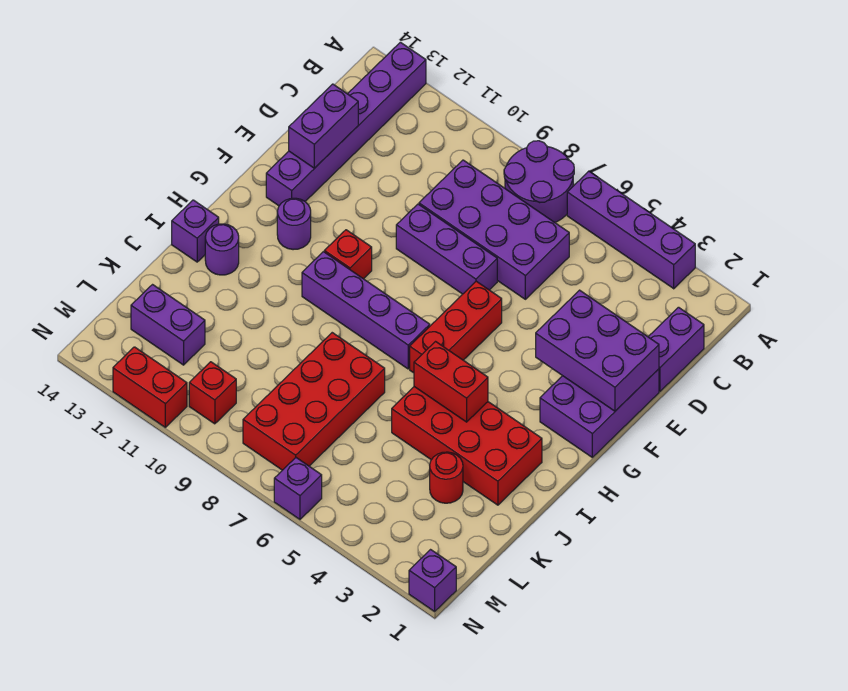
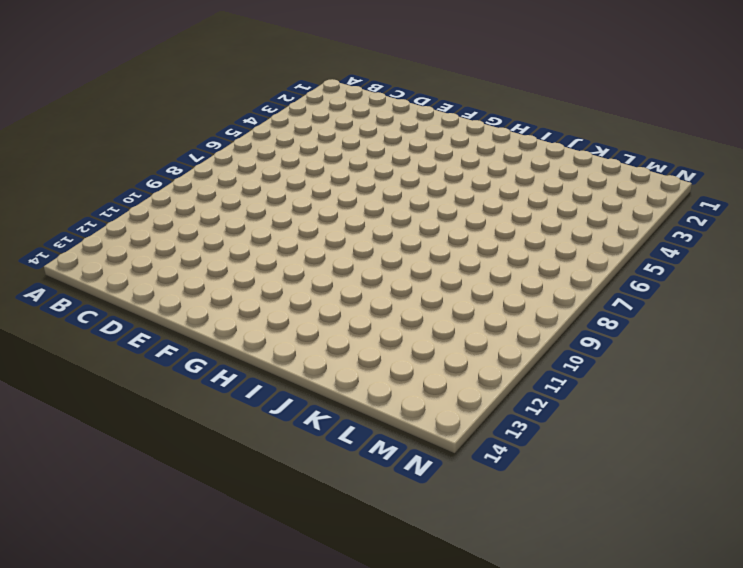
none -> purple 1x4 brick [567,171,695,289]
none -> purple 2x2 round brick [504,141,574,222]
none -> purple 1x6 brick [266,42,426,206]

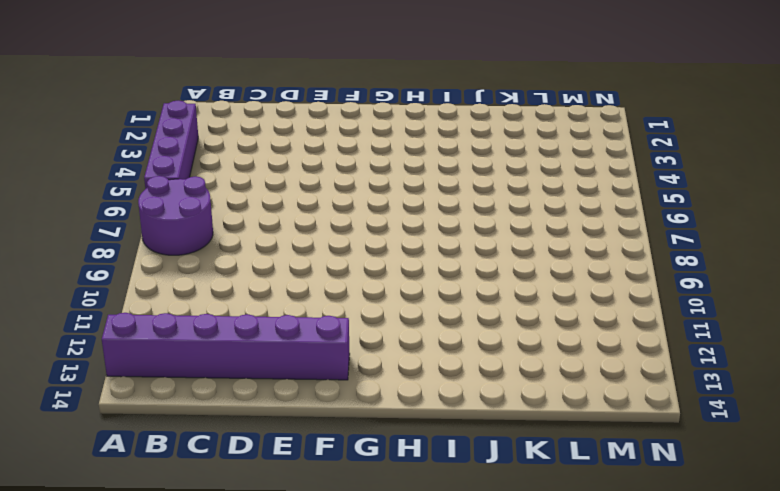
none -> purple 1x2 brick [648,307,704,391]
none -> purple 2x4 brick [419,160,569,299]
none -> purple 2x3 brick [540,369,659,457]

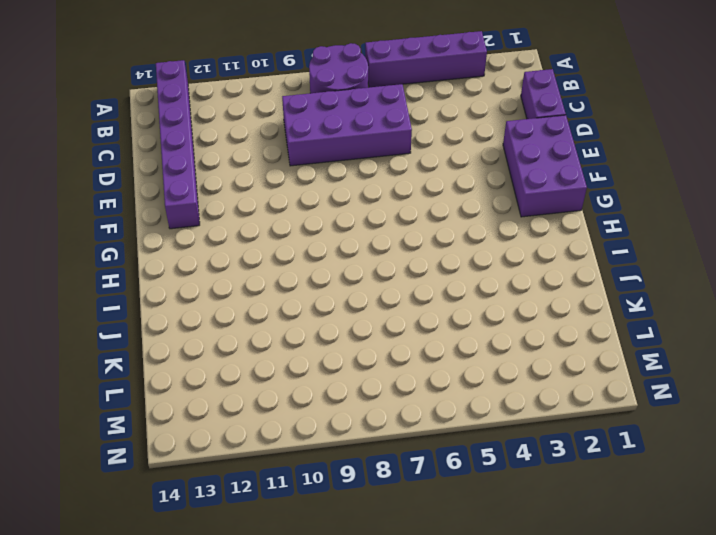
none -> purple 1x3 brick [396,204,497,294]
none -> red 1x3 brick [410,281,502,373]
none -> red 1x1 brick [324,230,372,279]

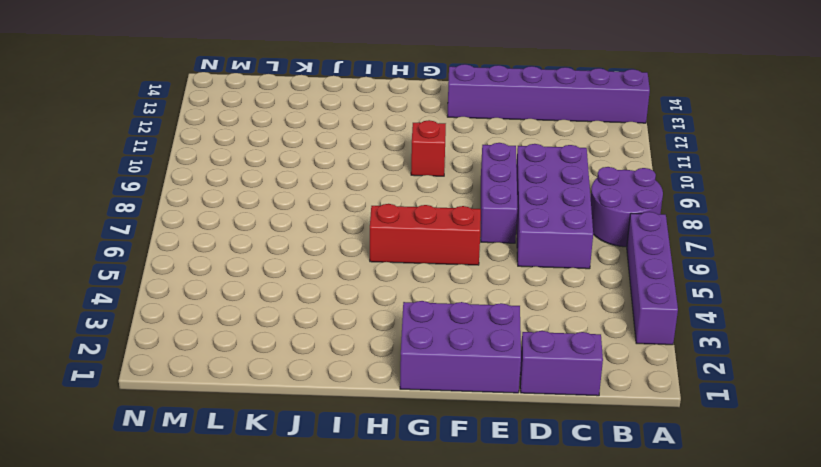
none -> purple 1x1 round brick [277,198,311,250]
none -> purple 1x4 brick [302,252,430,369]
none -> red 2x4 brick [392,387,542,505]

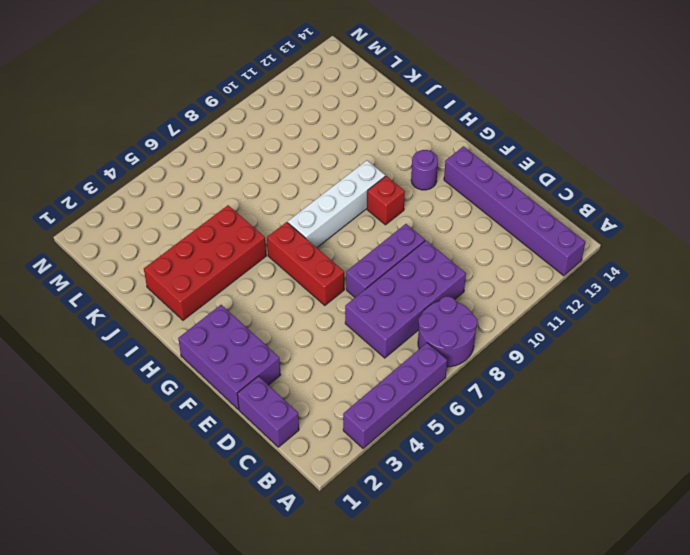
white 1x4 brick [288,160,385,248] -> purple 1x4 brick [302,252,430,369]
none -> purple 1x1 round brick [205,224,239,275]
none -> purple 1x1 brick [172,200,219,262]
none -> red 2x4 brick [243,333,385,470]

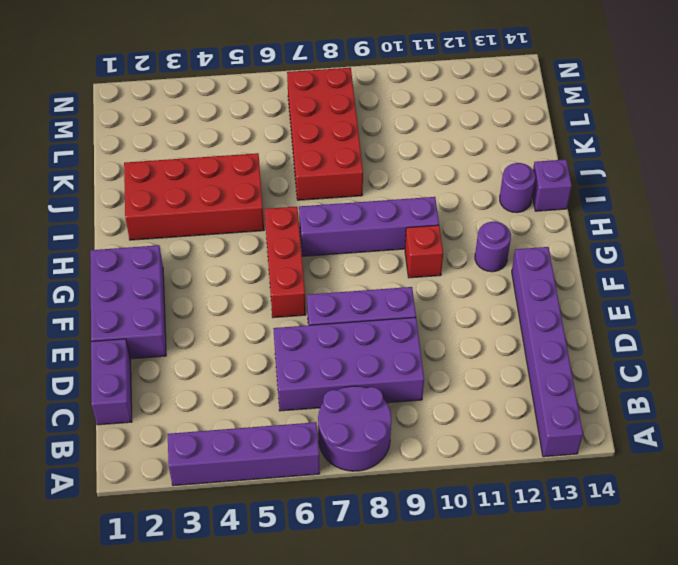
none -> red 1x1 round brick [430,452,463,503]
none -> purple 1x2 brick [131,285,205,365]
none -> red 1x1 brick [189,362,236,424]

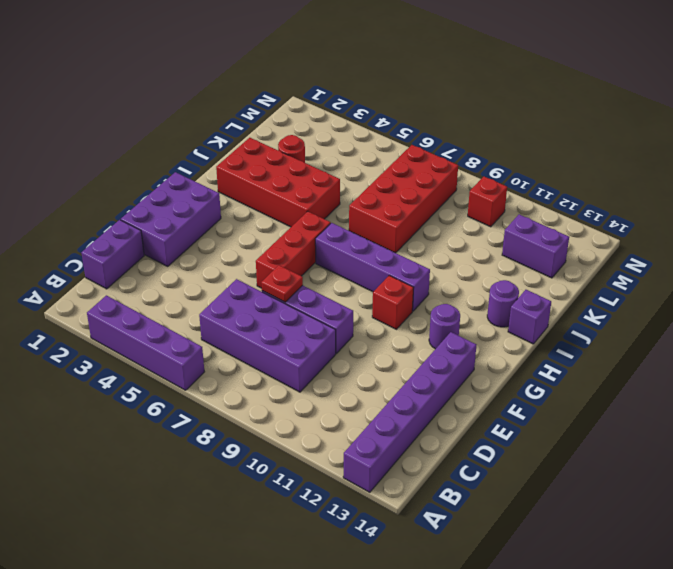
red 1x1 plate [261,265,303,302] -> none
none -> purple 2x2 round brick [504,141,574,222]
none -> purple 1x1 brick [409,550,456,611]
none -> purple 1x1 brick [274,458,322,519]

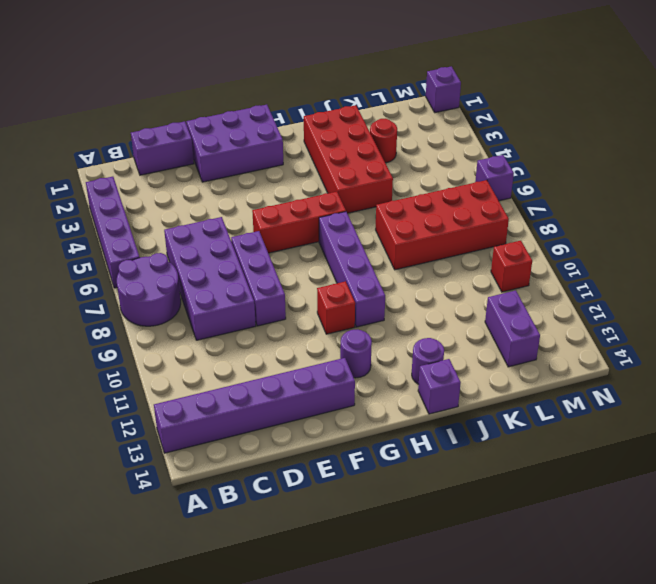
none -> red 1x2 brick [113,347,187,427]
none -> purple 1x2 brick [289,84,358,168]
none -> purple 2x3 brick [536,290,659,411]

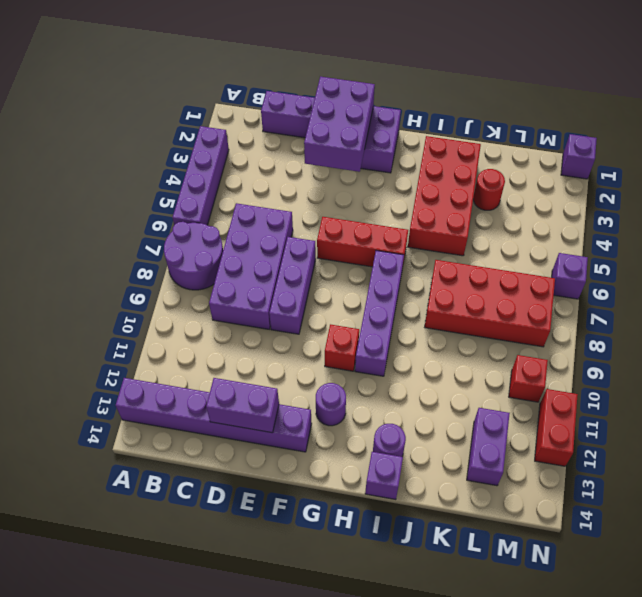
none -> red 1x2 brick [414,342,488,422]

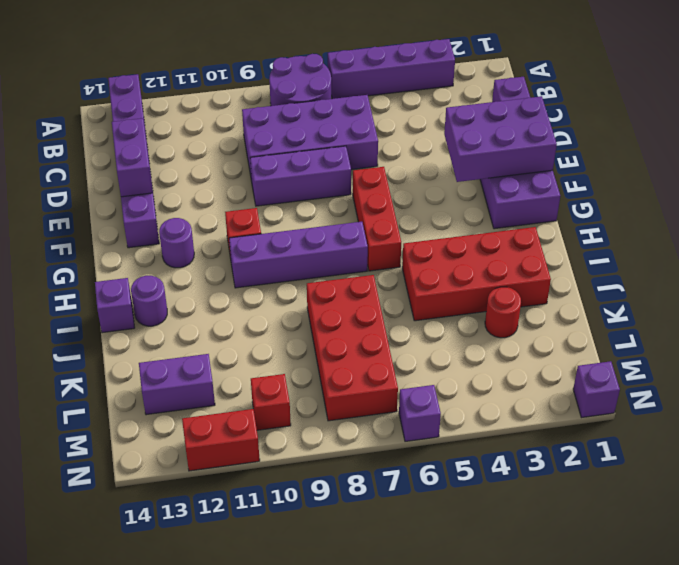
none -> red 1x2 brick [414,342,488,422]

